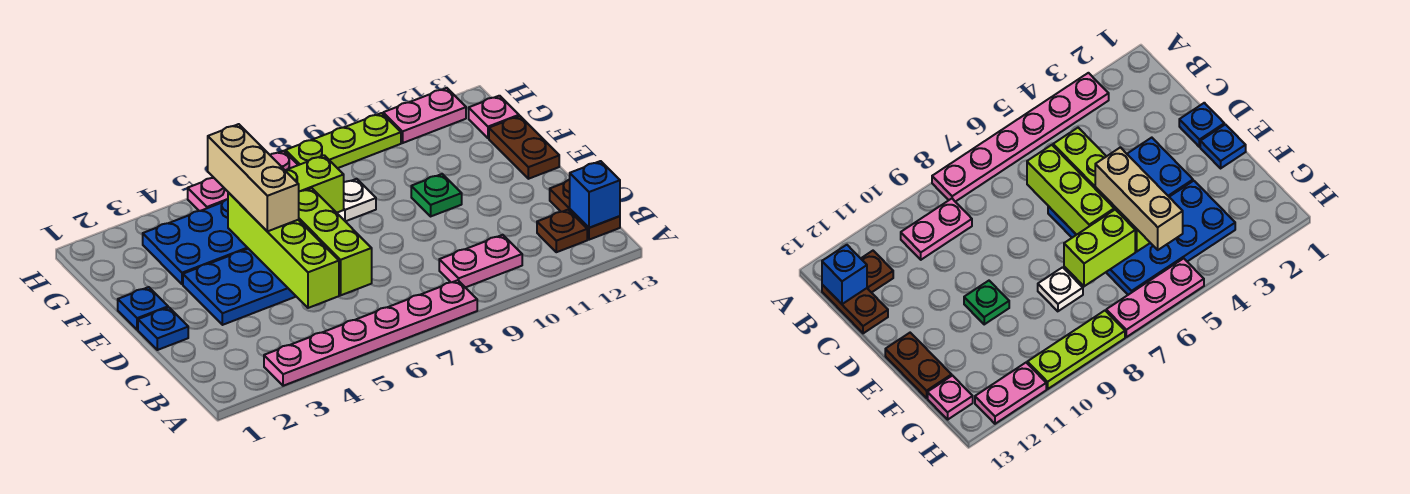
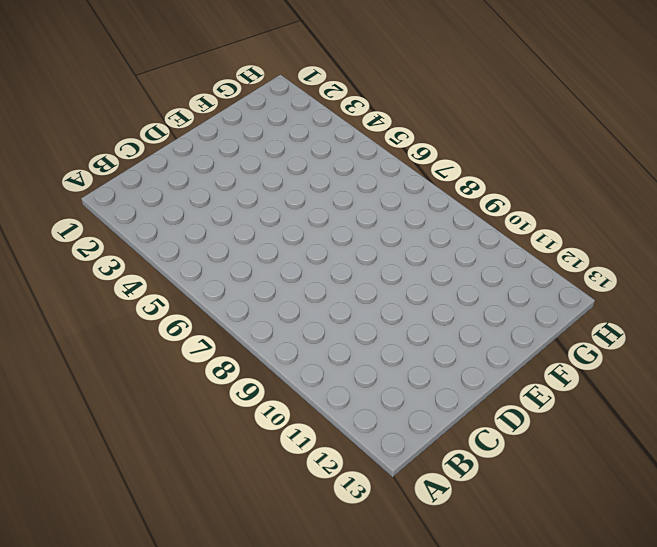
none -> pink 1x6 plate [264,280,477,386]
none -> pink 1x2 plate [439,235,522,288]
none -> brown 1x1 plate [537,210,587,252]

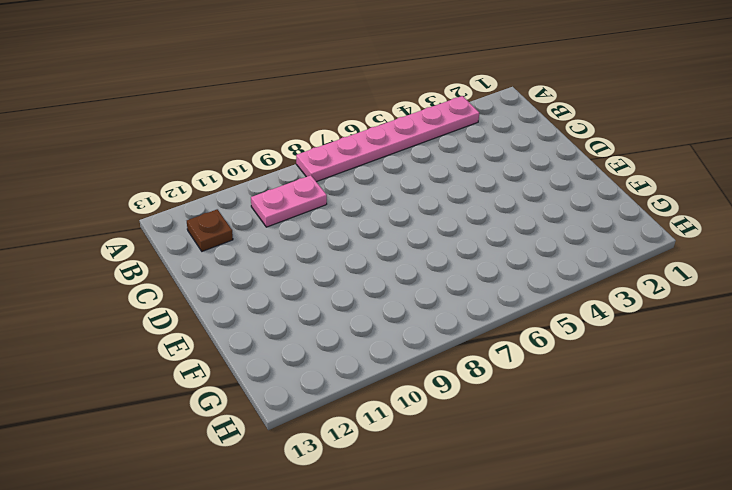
none -> brown 1x2 plate [550,180,620,240]
none -> blue 1x1 plate [138,307,188,350]
none -> blue 2x4 plate [183,249,296,325]

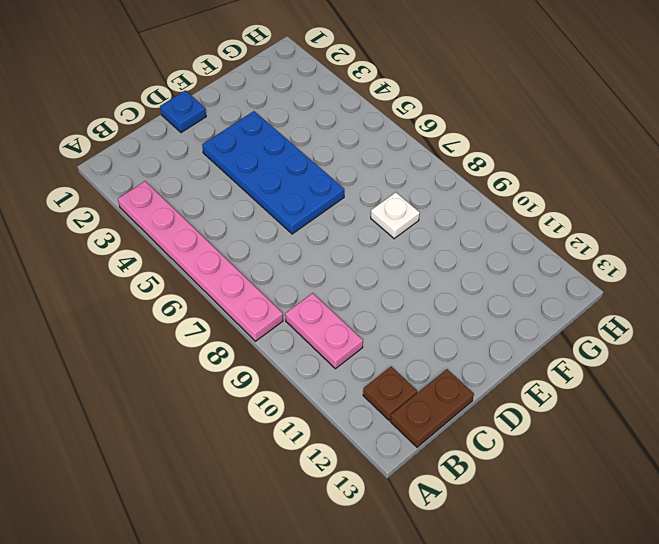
none -> blue 1x1 plate [118,287,168,330]
none -> green 1x1 plate [411,174,462,216]
none -> brown 1x2 plate [489,116,559,179]

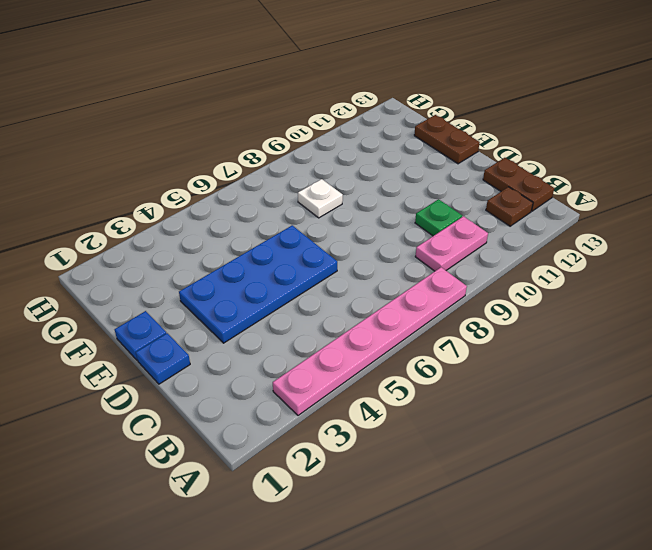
green 1x1 plate [415,199,462,236] -> green 1x1 plate moved to [411,174,462,216]
none -> blue 2x4 plate [143,199,248,284]
none -> pink 1x1 plate [469,96,519,138]
none -> pink 1x3 plate [188,151,298,211]

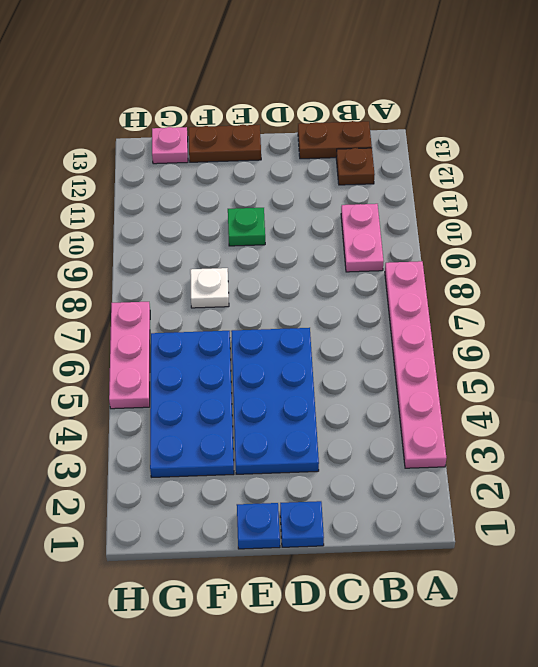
none -> lime 1x3 plate [285,113,401,168]
none -> pink 1x2 plate [383,88,466,143]
none -> blue 1x1 brick [570,161,620,228]

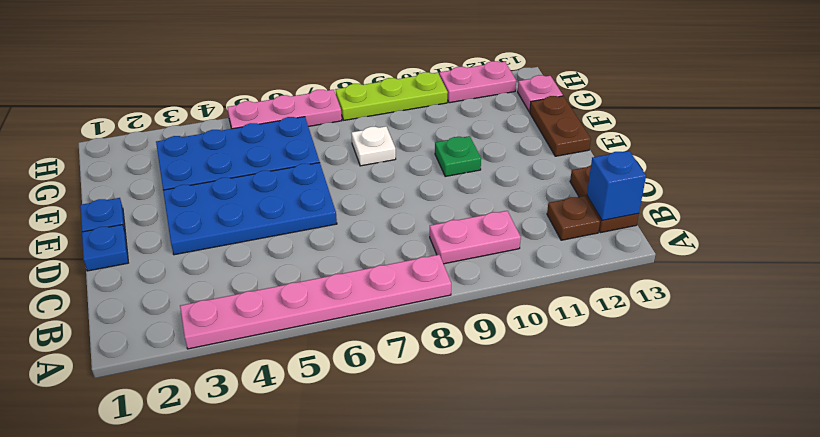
none -> lime 1x4 brick [228,193,339,308]
none -> lime 1x3 brick [299,188,372,295]
none -> lime 1x2 brick [285,155,344,213]

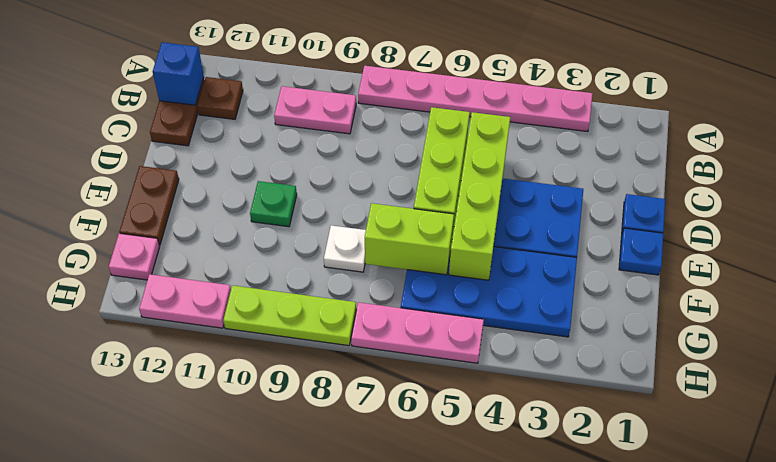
none -> tan 1x3 brick [208,124,299,231]

